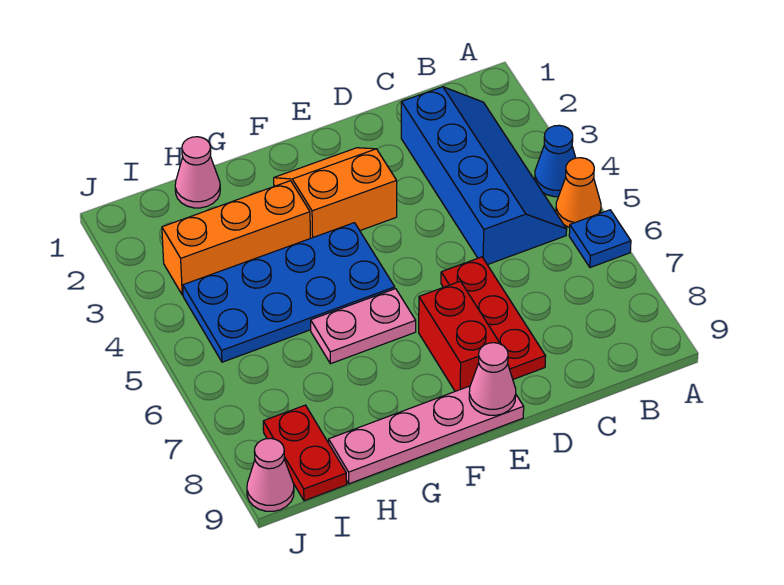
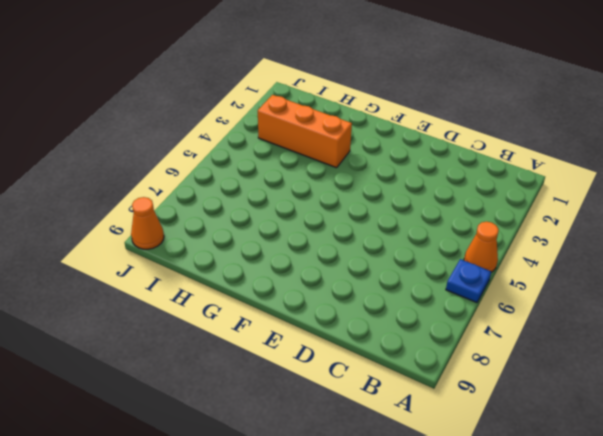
orange 1x1 cone [131,197,164,249] -> pink 1x1 cone [247,438,294,511]
none -> blue 1x1 cone [535,125,576,197]
none -> blue 2x4 slope [401,87,567,265]
none -> red 1x3 plate [441,257,546,379]

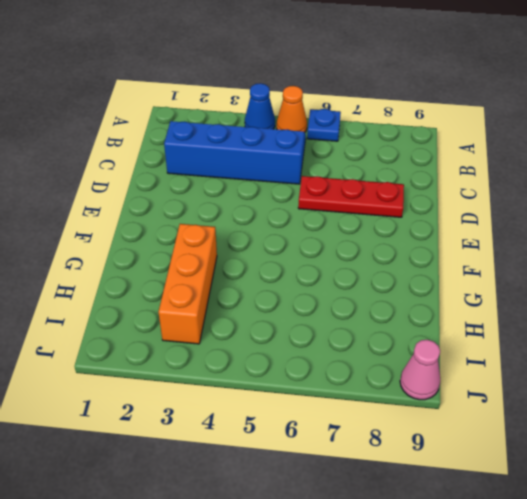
none -> orange 2x2 slope [274,148,397,238]
none -> red 1x2 brick [419,281,500,391]
none -> pink 1x4 plate [329,386,524,484]

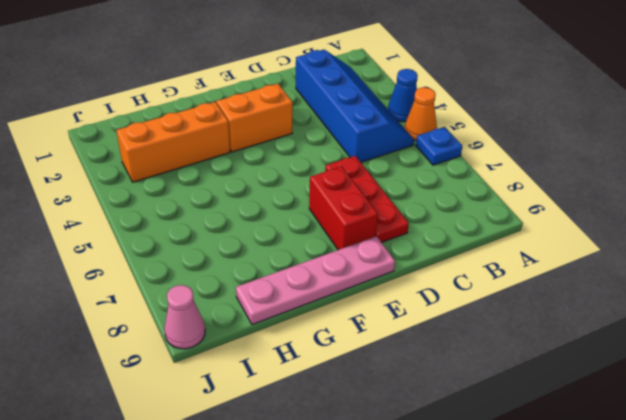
none -> blue 2x4 plate [183,223,395,362]
none -> pink 1x2 plate [311,289,416,364]
none -> pink 1x1 cone [175,137,220,208]

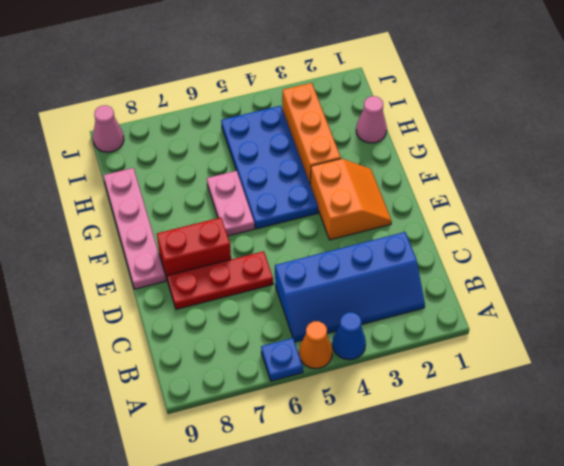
none -> red 1x2 plate [263,405,347,501]
none -> pink 1x1 cone [469,343,516,415]

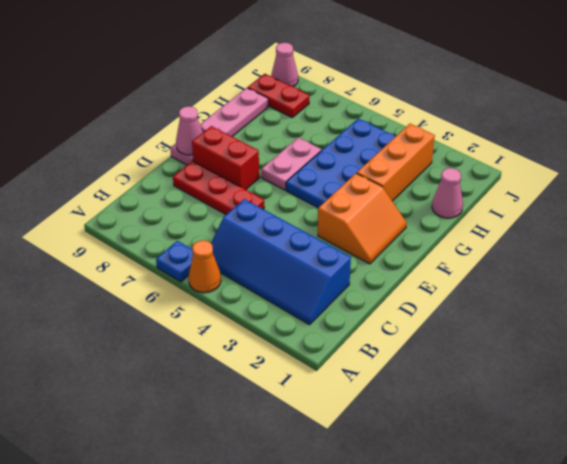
none -> blue 1x1 cone [535,125,576,197]

